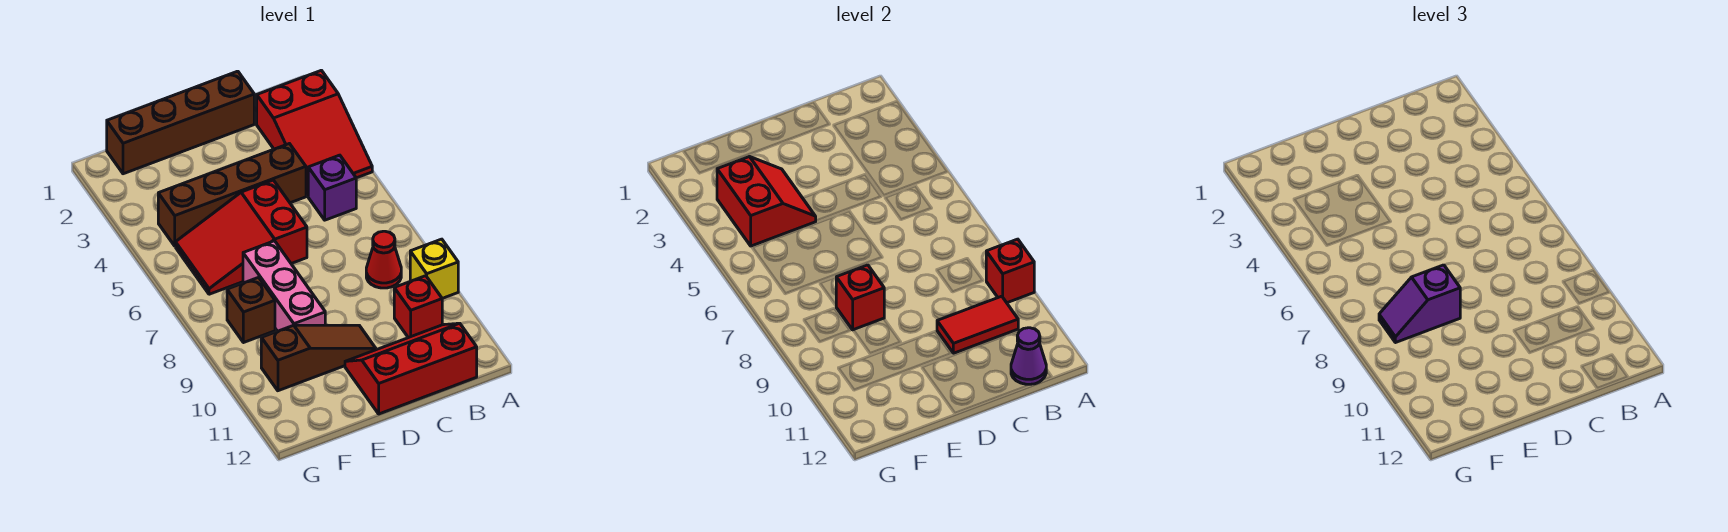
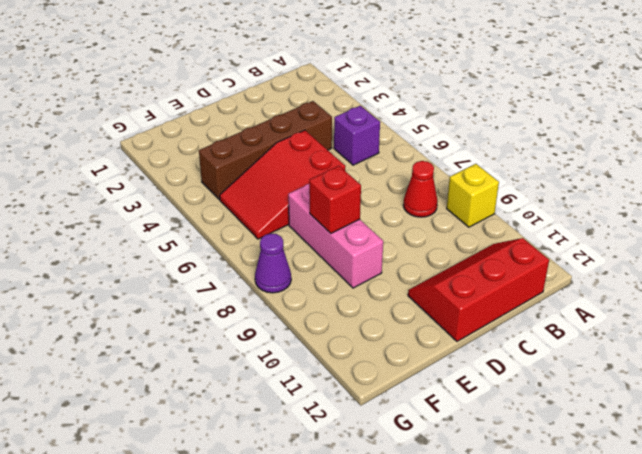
purple 1x1 cone [255,233,291,293] -> purple 1x1 cone moved to [1011,328,1046,385]
none -> red 2x3 slope [257,70,372,196]
none -> red 1x1 brick [394,276,442,338]
none -> brown 1x4 brick [107,71,254,174]

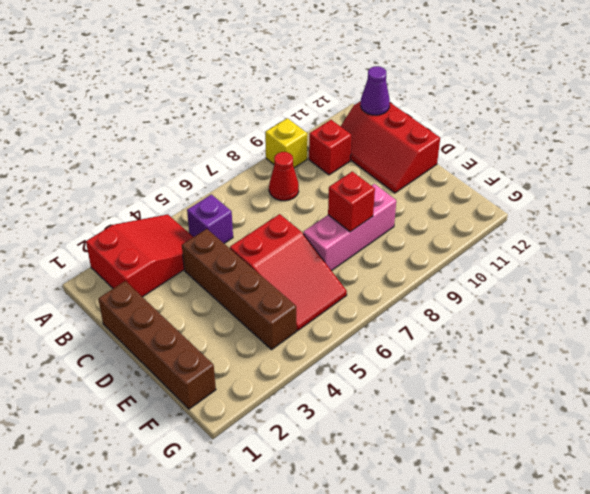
none -> brown 1x3 slope [261,325,376,391]
none -> brown 1x1 brick [227,278,275,343]
none -> red 1x1 brick [986,239,1034,303]

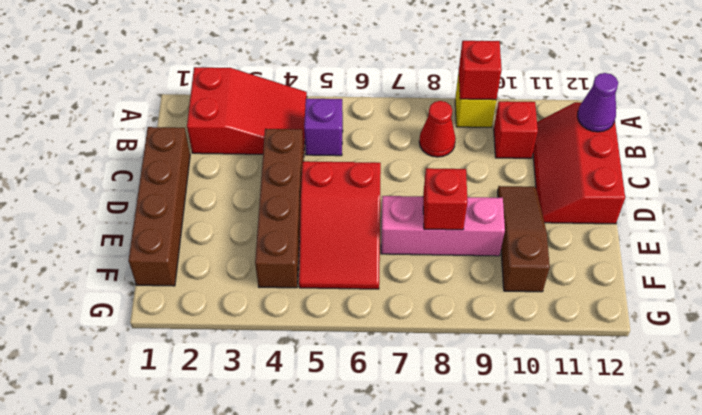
none -> brown 1x1 brick [227,278,275,343]
none -> red 1x2 tile [937,296,1018,353]
none -> red 2x2 slope [717,157,816,246]

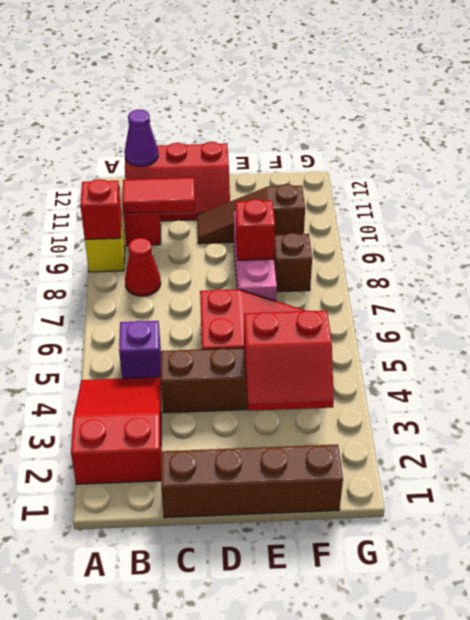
red 2x2 slope [244,310,334,411] -> red 2x2 slope turned to [717,157,816,246]
none -> purple 1x2 slope [1379,265,1460,343]

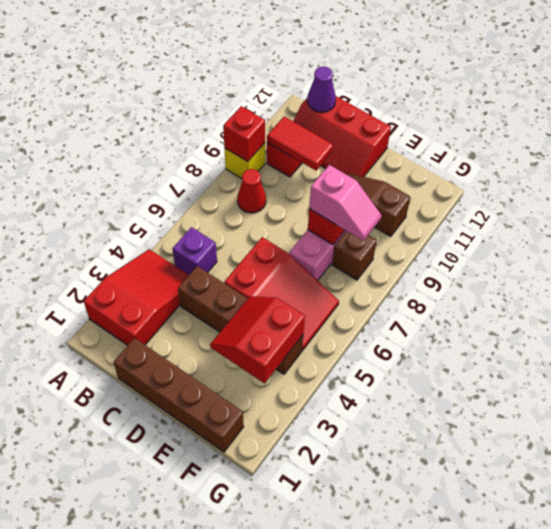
pink 1x2 slope [309,165,381,241] -> purple 1x2 slope [1379,265,1460,343]

